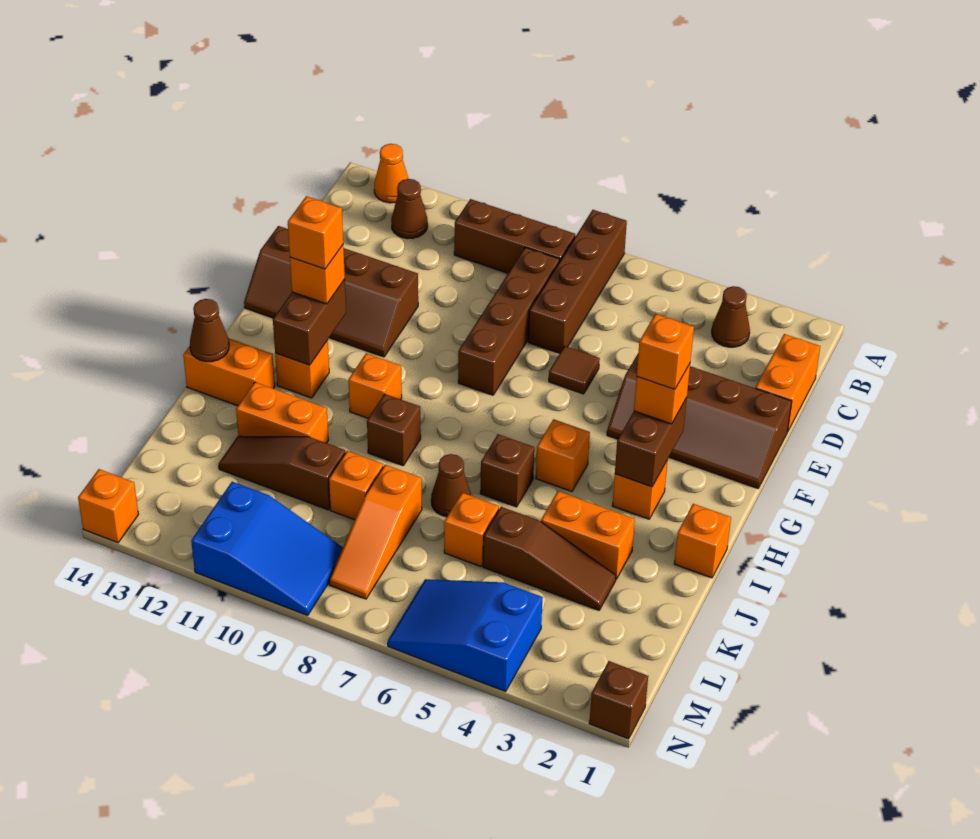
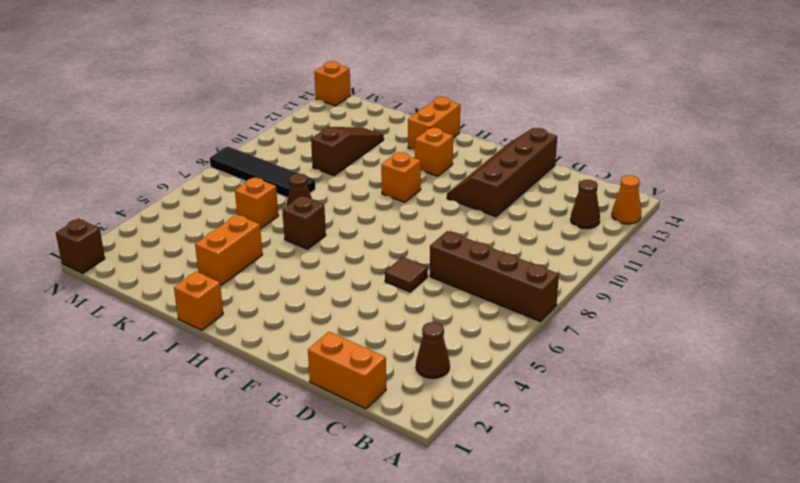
black 1x4 tile [210,146,315,198] -> orange 1x3 slope [329,465,422,599]
none -> brown 1x3 brick [454,199,575,273]
none -> brown 1x4 brick [458,247,559,395]
none -> brown 2x4 slope [607,354,792,488]
none -> orange 1x1 brick [612,460,668,519]

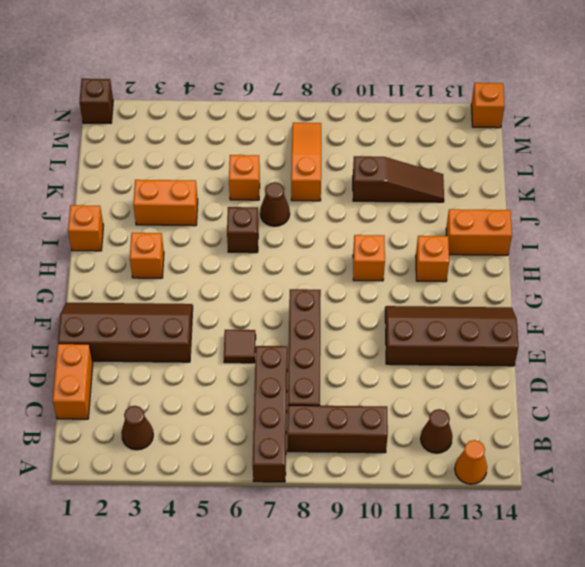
none -> orange 1x1 brick [536,419,590,492]
none -> brown 1x1 brick [367,394,421,466]
none -> orange 1x2 brick [236,382,328,443]
none -> brown 1x3 slope [483,507,616,610]

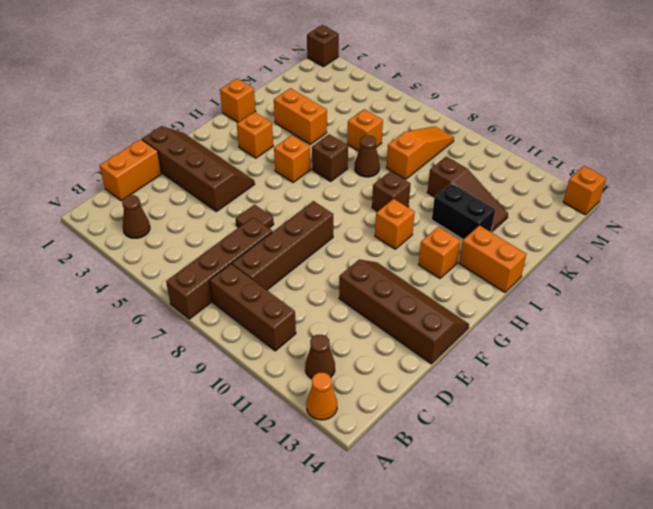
black 1x2 brick [432,183,495,239] -> orange 1x2 brick [236,382,328,443]
none -> brown 1x3 slope [483,507,616,610]
none -> orange 1x1 brick [329,451,383,520]
none -> blue 2x3 slope [388,579,543,692]
none -> blue 2x3 slope [191,482,343,615]

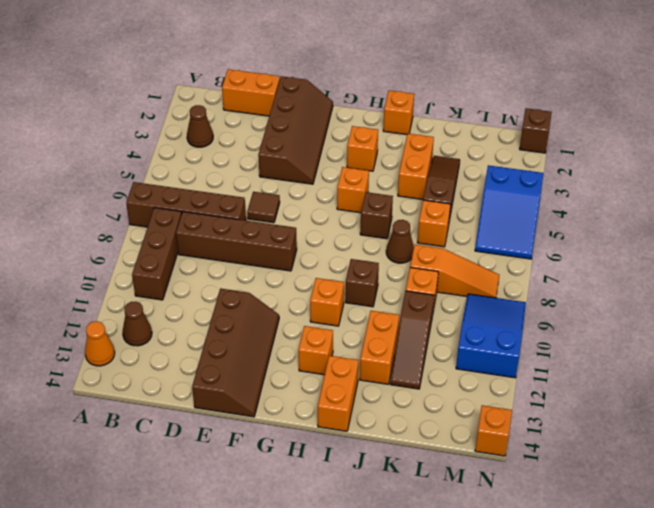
none -> brown 1x2 brick [615,397,687,487]
none -> brown 1x2 brick [273,279,346,365]
none -> brown 1x1 cone [190,299,229,362]
none -> orange 1x1 brick [634,364,690,424]

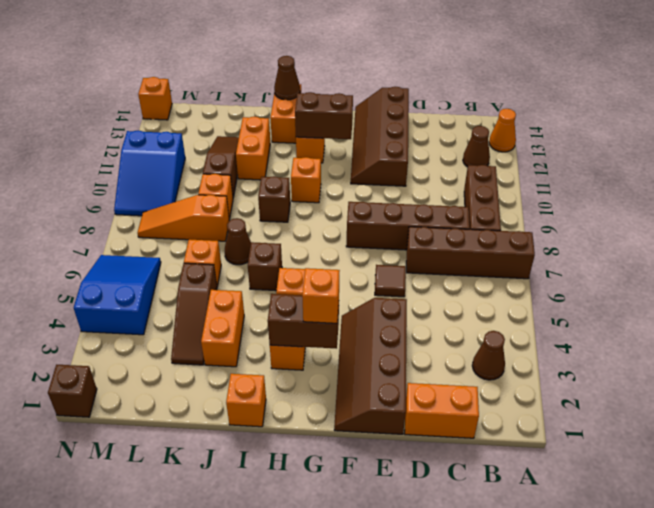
none -> orange 1x1 brick [290,245,345,304]
none -> orange 1x1 brick [637,314,694,389]
none -> orange 1x1 brick [288,196,343,269]

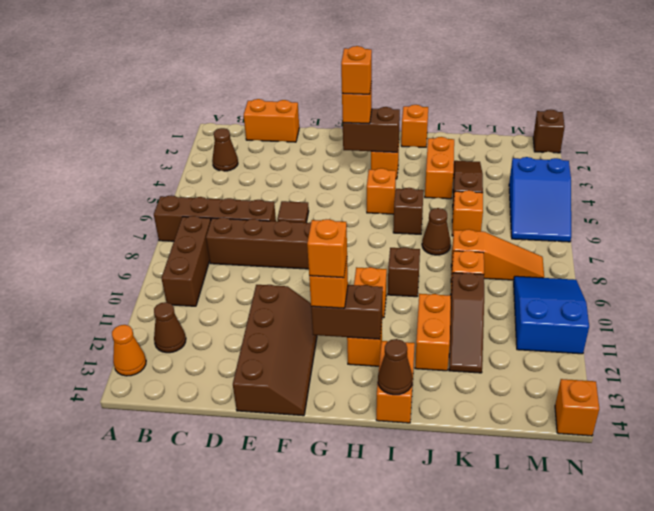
none -> brown 2x4 slope [607,354,792,488]

